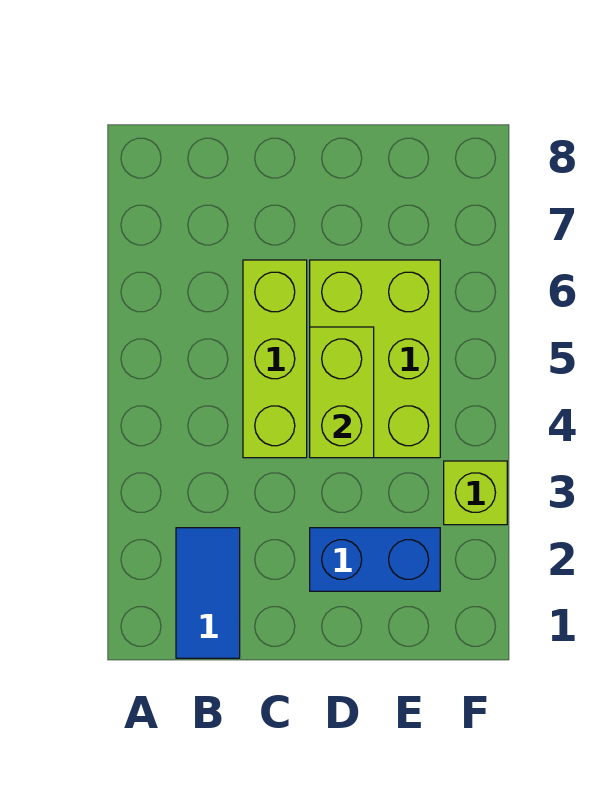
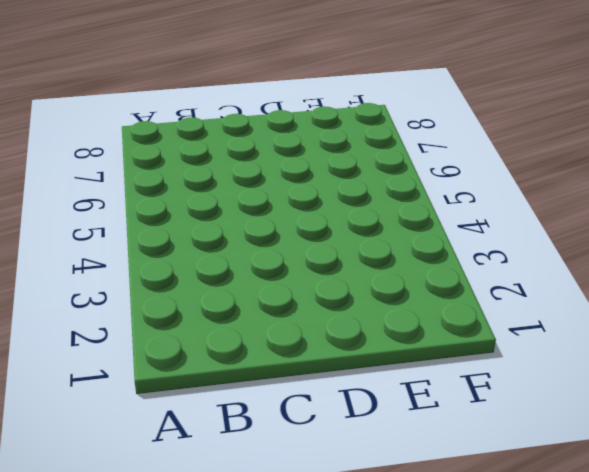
none -> blue 1x2 tile [176,528,240,658]
none -> lime 1x3 brick [243,260,307,458]

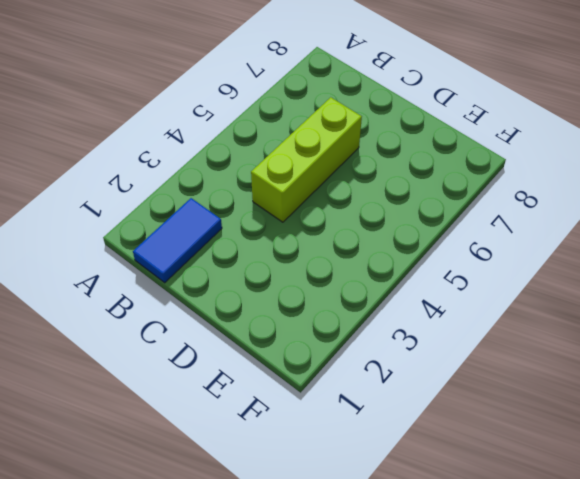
none -> blue 1x2 brick [310,528,440,591]
none -> lime 2x3 brick [310,260,440,458]

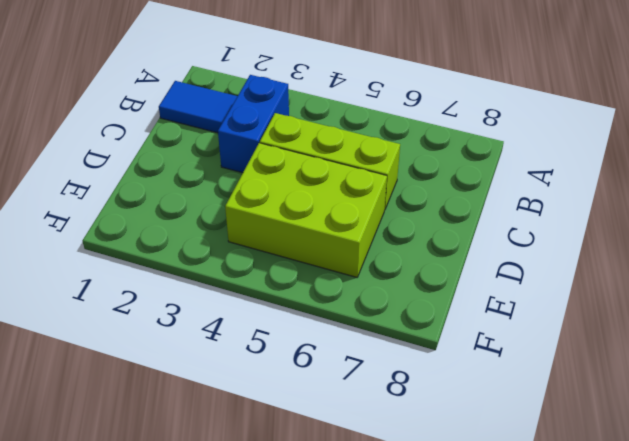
blue 1x2 brick [218,75,289,173] -> blue 1x2 brick moved to [310,528,440,591]
none -> lime 1x1 brick [444,461,507,525]
none -> lime 1x2 brick [310,327,374,458]

